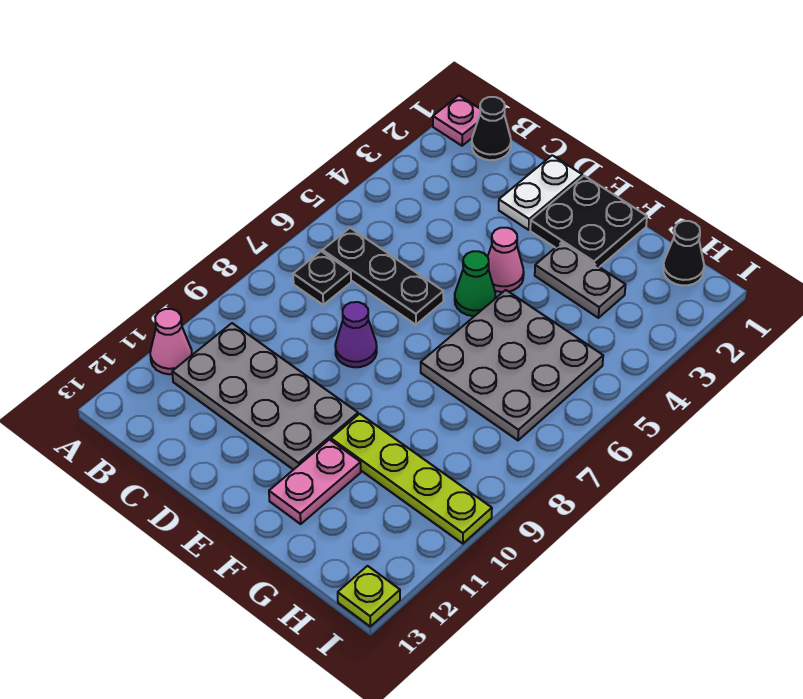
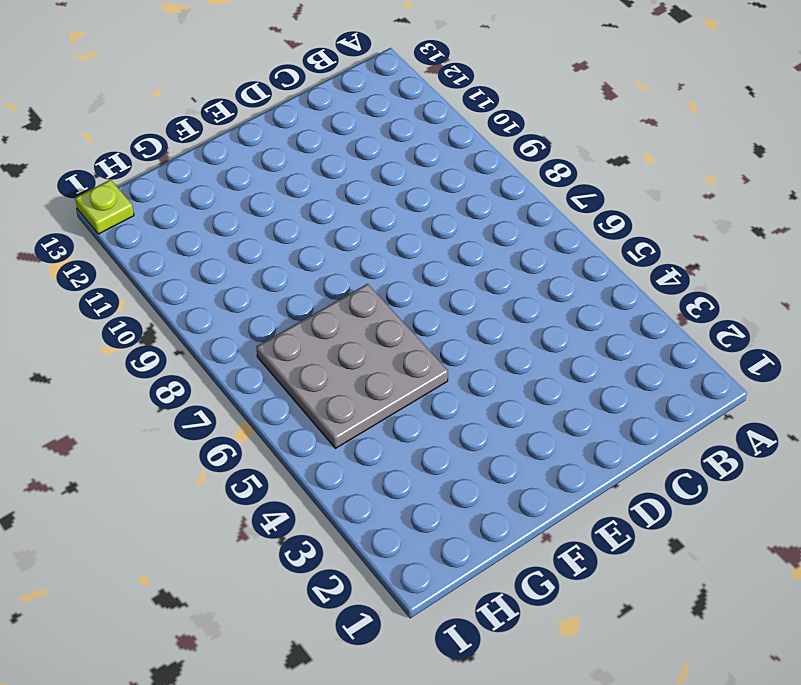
none -> pink 1x1 plate [433,96,480,146]
none -> pink 1x1 cone [150,309,192,374]
none -> black 1x1 cone [472,97,511,160]

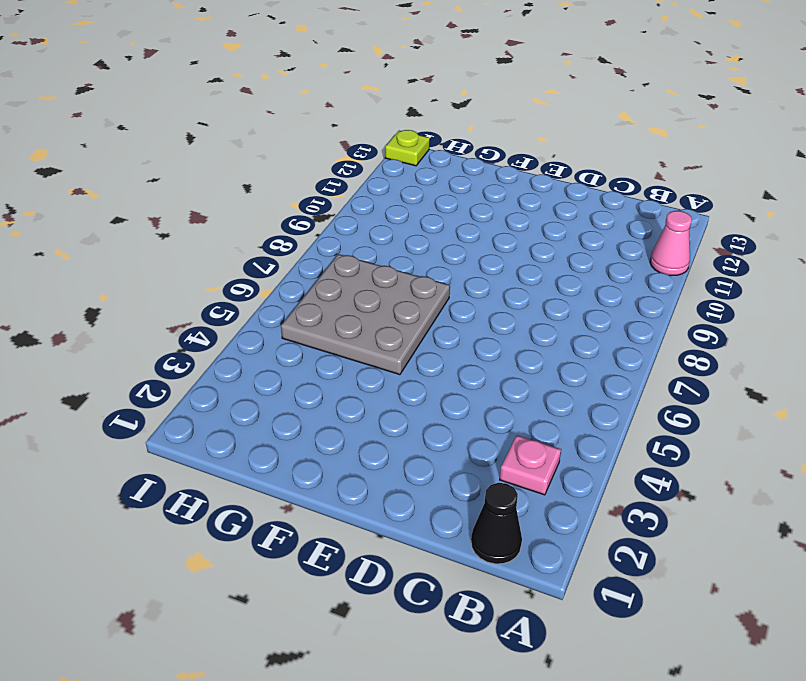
pink 1x1 plate [500,435,561,495] -> pink 1x1 plate moved to [433,96,480,146]
none -> black 1x3 plate [323,228,443,325]
none -> black 1x1 plate [293,251,351,305]
none -> grey 2x4 plate [172,323,358,470]

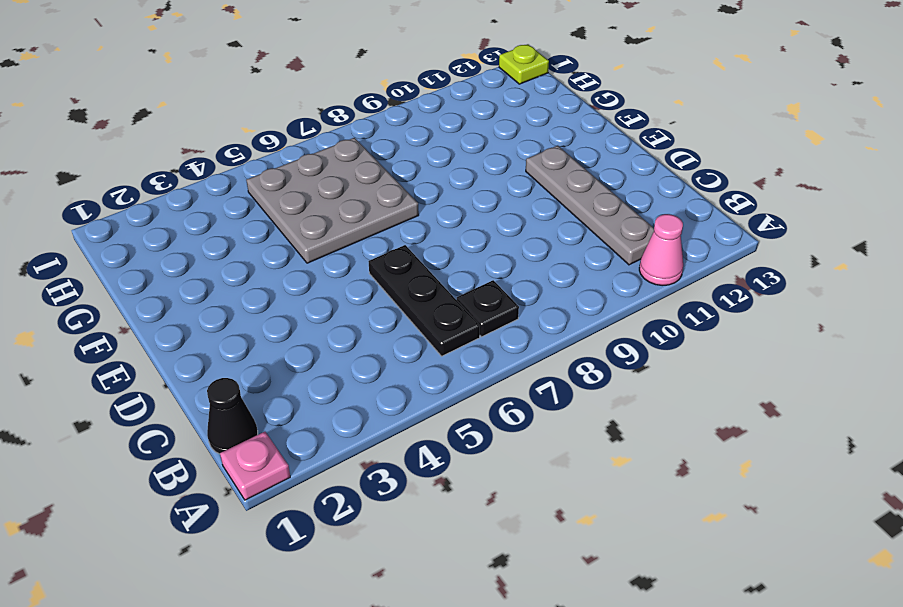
grey 1x4 plate [526,146,654,265] -> grey 2x4 plate [172,323,358,470]
none -> white 1x2 plate [499,155,582,230]
none -> purple 1x1 cone [335,302,377,367]
none -> black 2x2 plate [530,176,647,267]

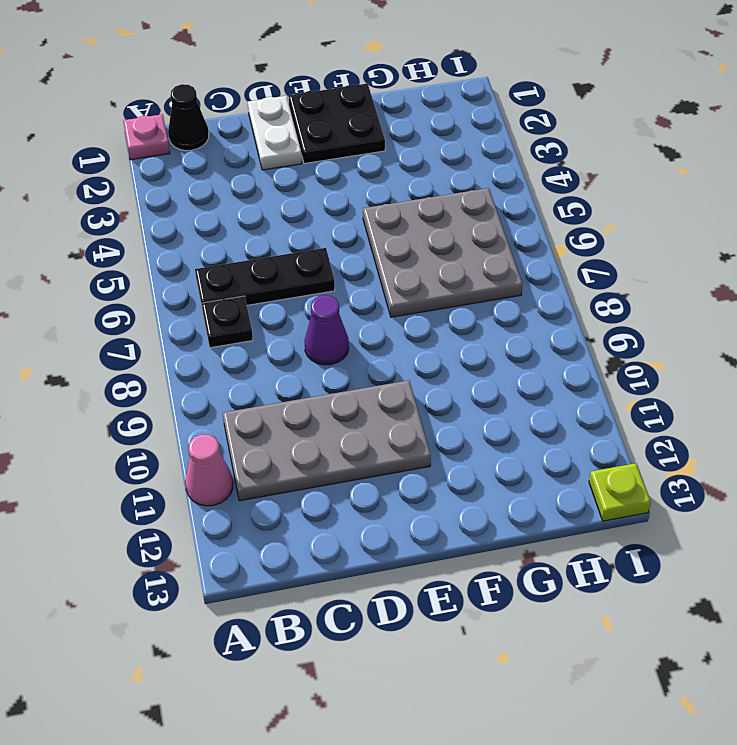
none -> pink 1x1 cone [488,228,524,292]
none -> green 1x1 cone [455,251,495,316]
none -> grey 1x2 plate [535,243,625,318]

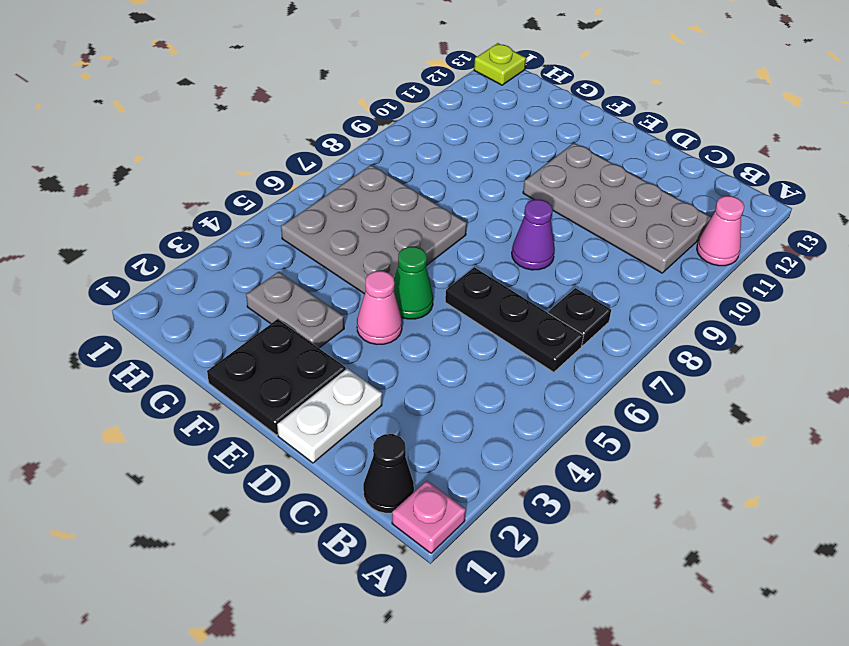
none -> lime 1x4 plate [331,414,492,544]
none -> pink 1x2 plate [269,440,361,524]
none -> black 1x1 cone [663,221,704,286]

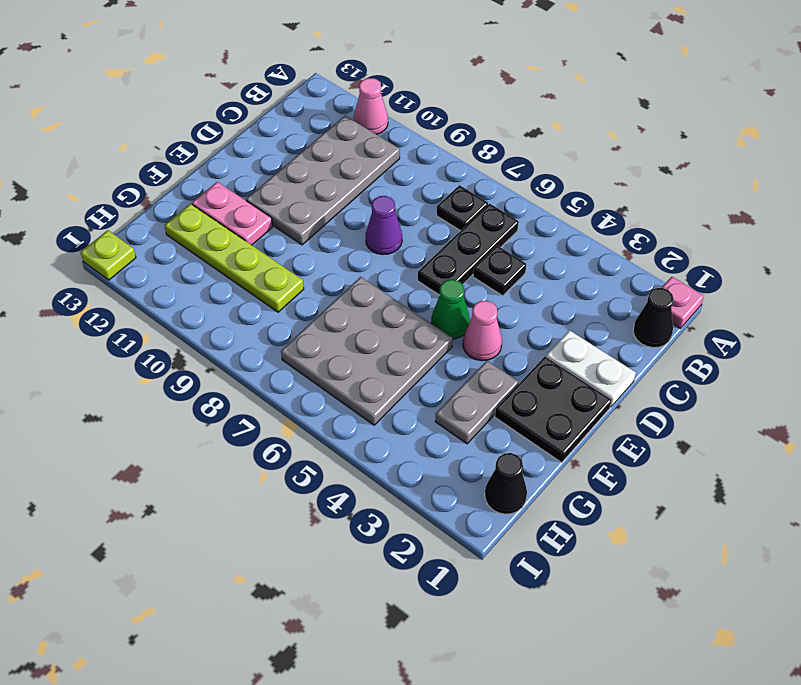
black 1x1 plate [473,245,526,296] -> none
lime 1x4 plate [164,204,304,312] -> lime 1x4 plate turned to [331,414,492,544]

